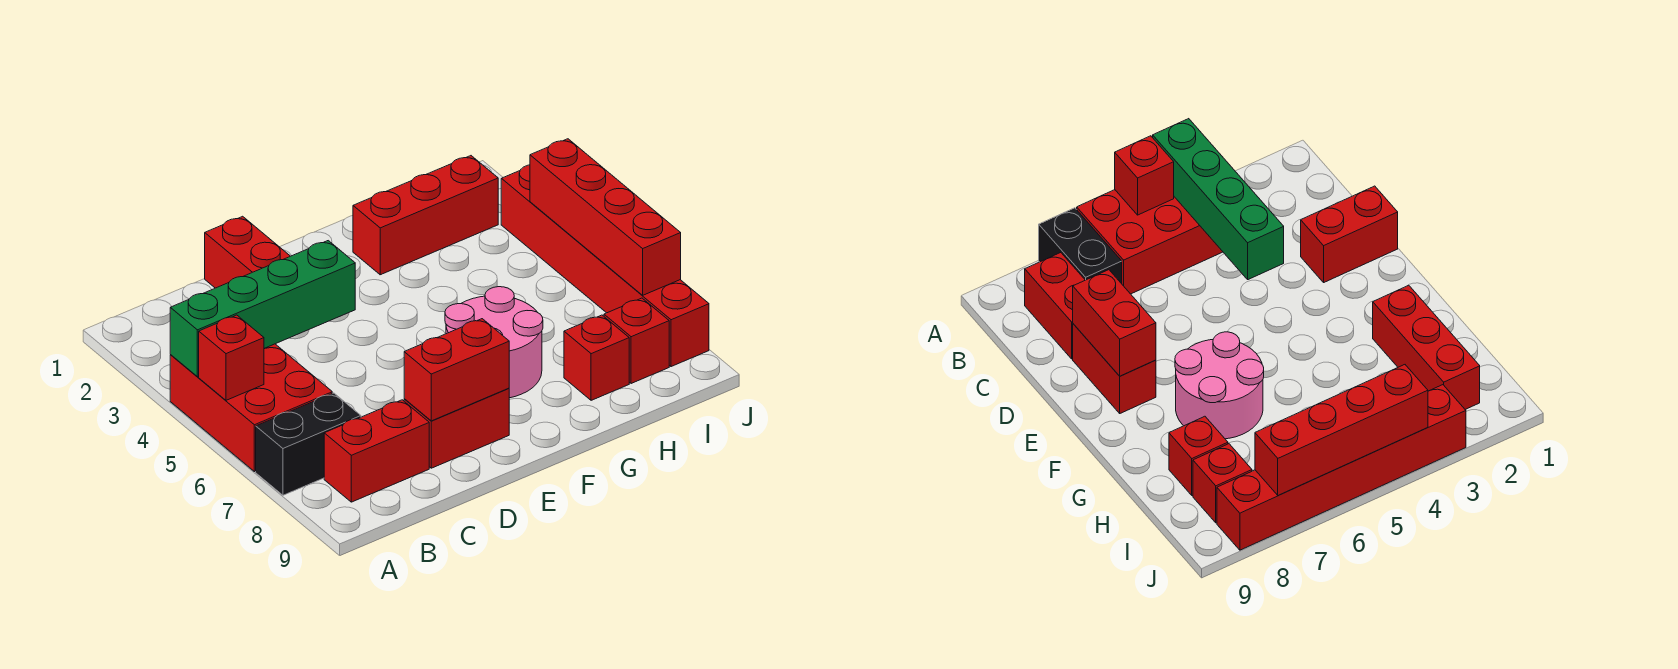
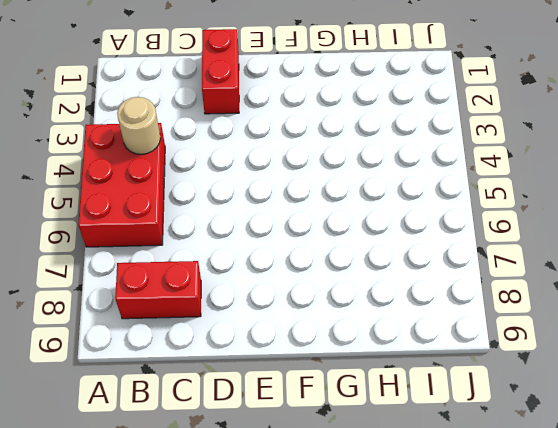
tan 1x1 round brick [117,97,161,154] -> green 1x4 brick [170,241,355,377]
none -> black 1x2 brick [256,393,361,495]
none -> red 1x2 brick [404,388,509,468]
none -> pink 2x2 round brick [445,287,543,398]

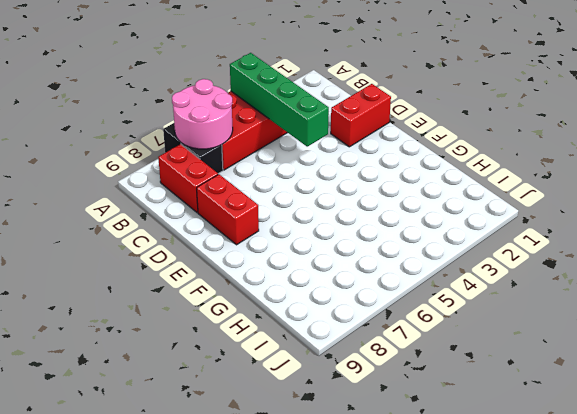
pink 2x2 round brick [172,79,233,149] -> pink 2x2 round brick moved to [445,287,543,398]
none -> red 1x3 brick [353,156,498,275]
none -> red 1x1 brick [564,315,629,400]
none -> red 1x1 brick [604,298,669,384]

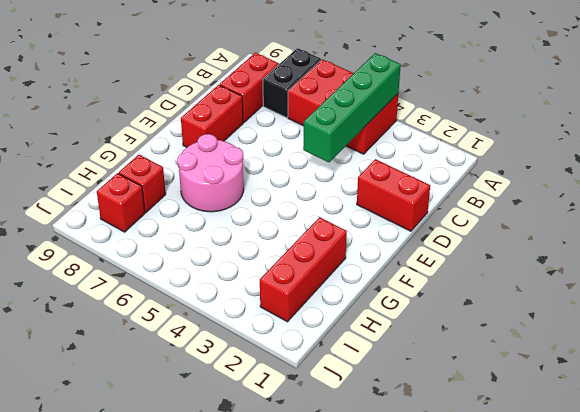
none -> red 1x6 brick [501,165,709,367]
none -> red 1x1 brick [199,315,264,400]
none -> red 1x2 brick [404,319,509,421]

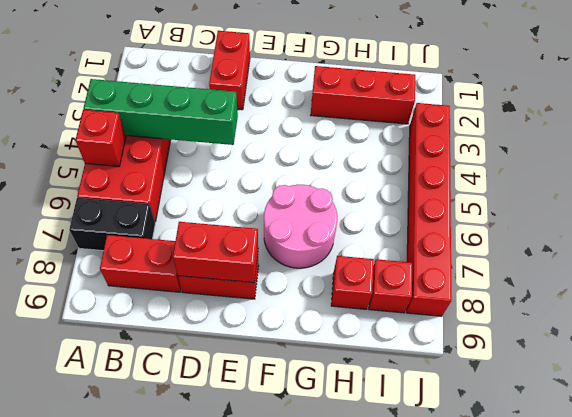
none -> red 1x4 brick [530,139,681,296]

